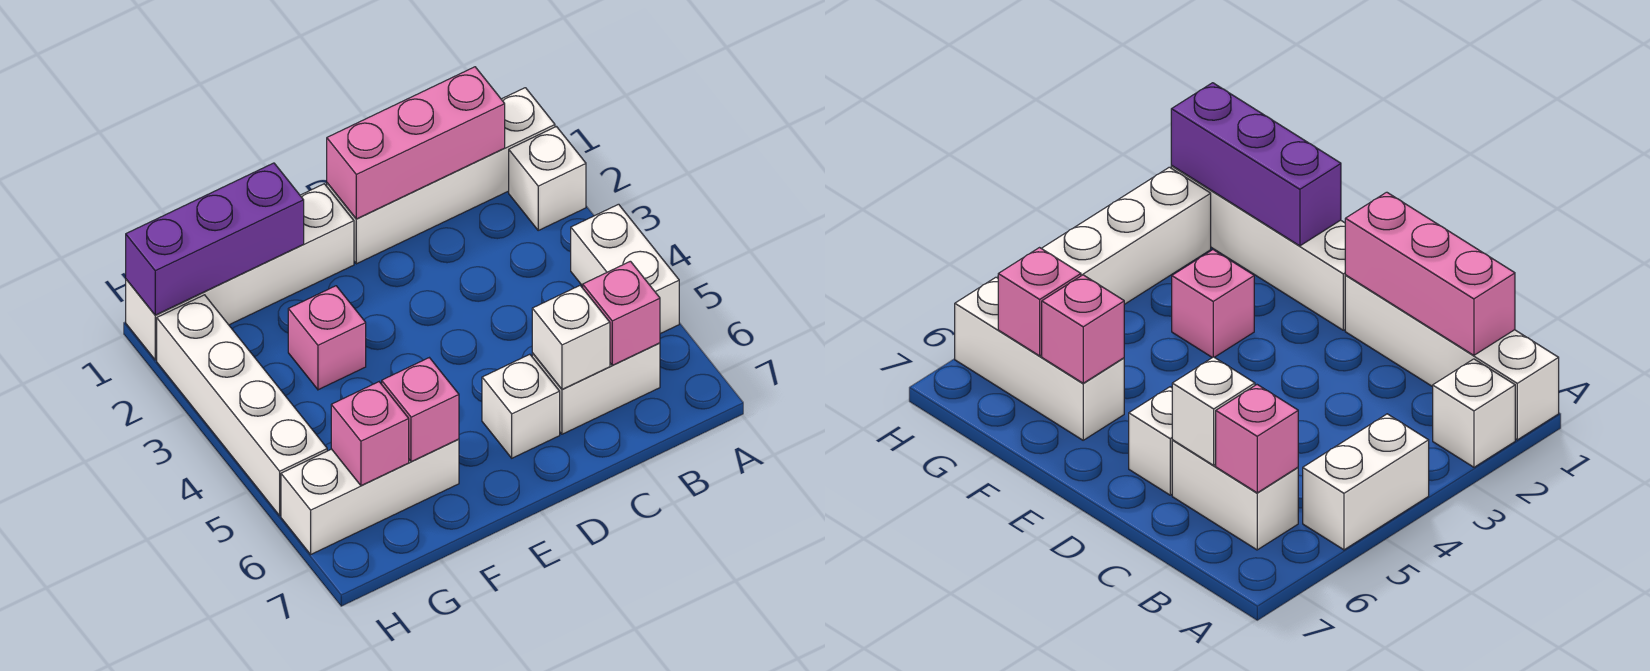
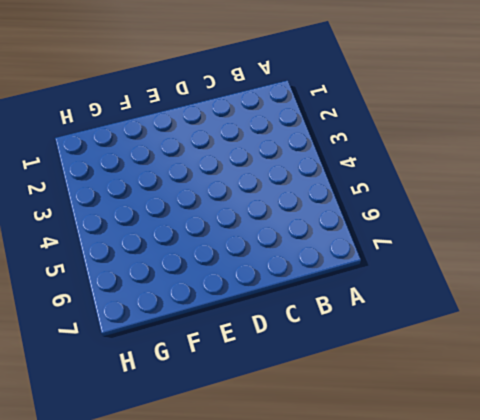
none -> white 1x4 brick [327,88,555,264]
none -> white 1x1 brick [509,127,586,230]
none -> white 1x2 brick [571,204,679,334]

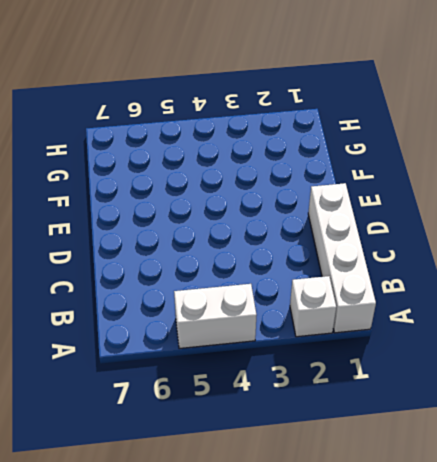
none -> white 1x2 brick [532,343,660,434]
none -> white 1x1 brick [482,354,560,458]
none -> white 1x4 brick [126,184,354,360]

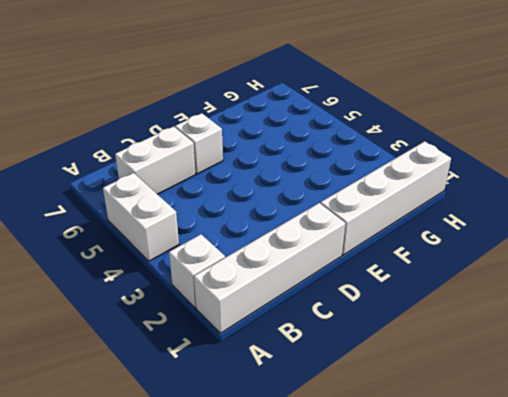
none -> pink 1x1 brick [288,286,366,390]
none -> white 1x3 brick [281,439,459,554]
none -> white 1x4 brick [157,295,327,516]

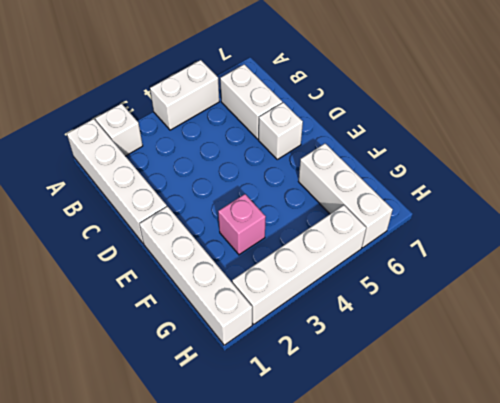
none -> pink 1x3 brick [327,67,505,219]
none -> pink 1x1 brick [583,261,660,365]
none -> white 1x1 brick [532,286,610,389]

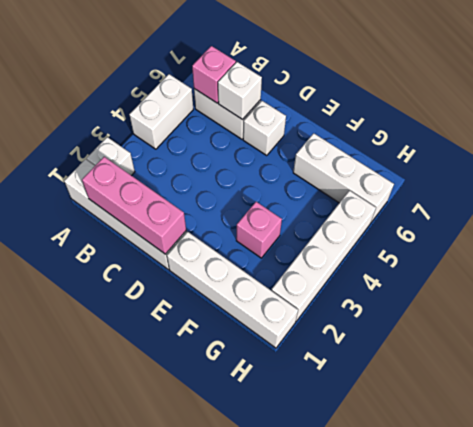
none -> purple 1x3 brick [126,163,304,315]
none -> pink 1x1 brick [382,358,459,462]
none -> pink 1x1 brick [331,382,409,486]

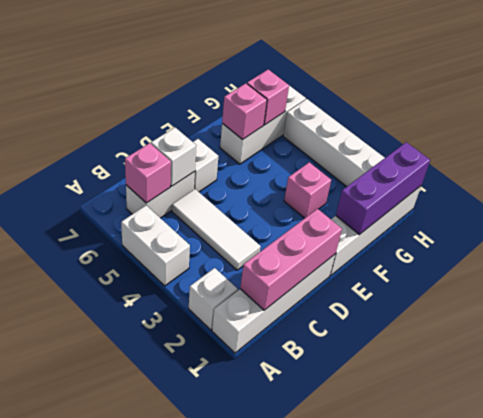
white 1x3 tile [172,189,261,270] -> none

